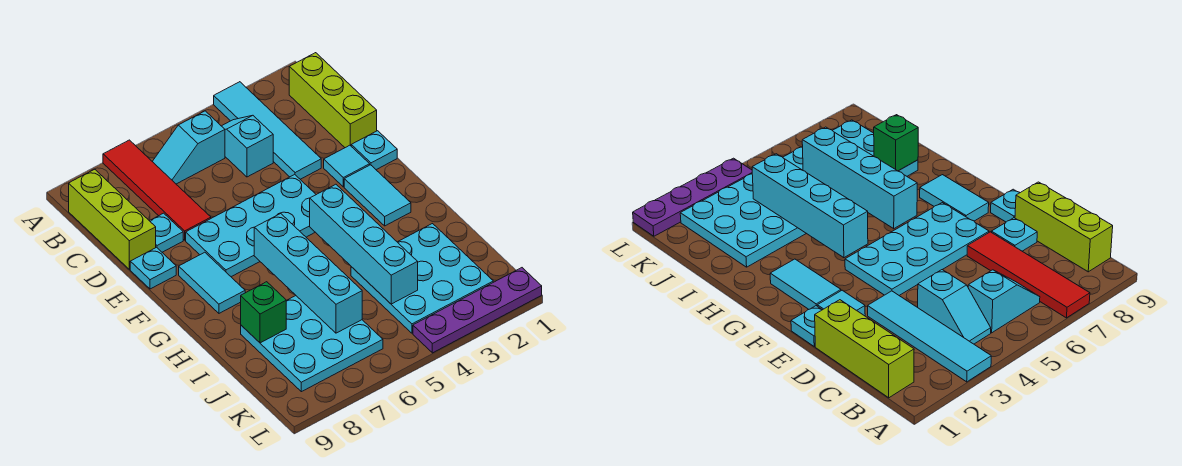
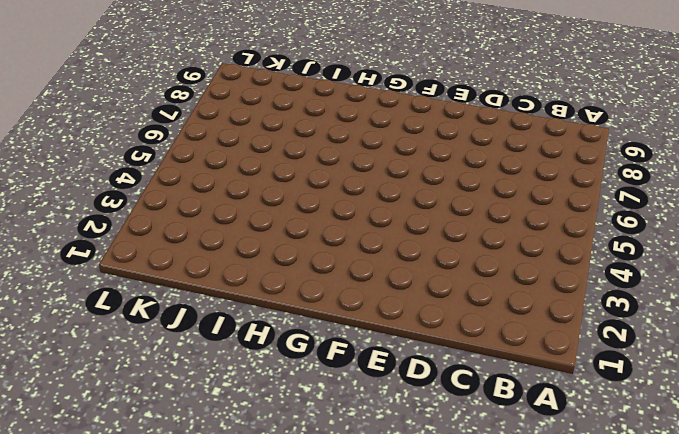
none -> cyan 1x4 tile [214,82,321,179]
none -> red 1x4 tile [103,140,211,240]
none -> lime 1x3 brick [289,53,377,148]

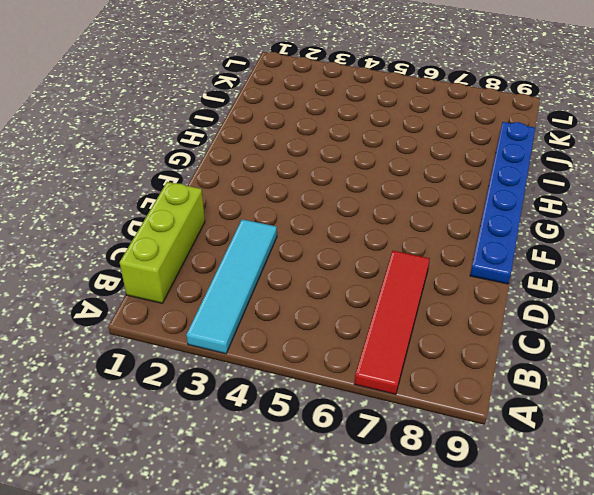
blue 1x6 plate [470,122,535,284] -> cyan 1x1 plate [130,247,176,289]
none -> cyan 1x2 slope [222,115,273,177]
none -> cyan 1x2 slope [152,111,225,184]
none -> lime 1x3 brick [69,169,156,269]

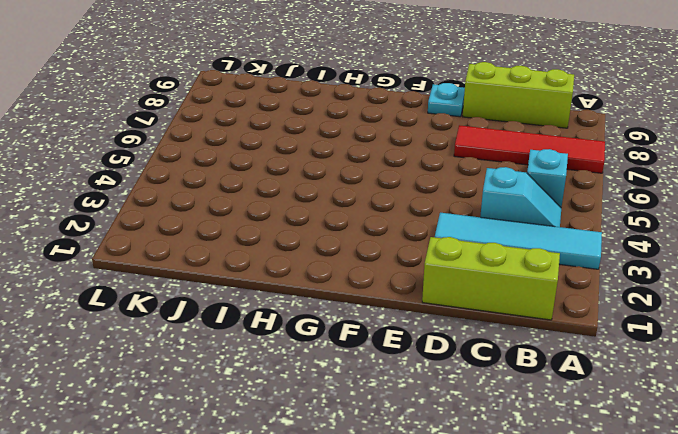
none -> cyan 1x1 plate [150,213,183,252]
none -> cyan 1x1 plate [351,131,397,170]
none -> cyan 1x1 tile [324,145,370,187]

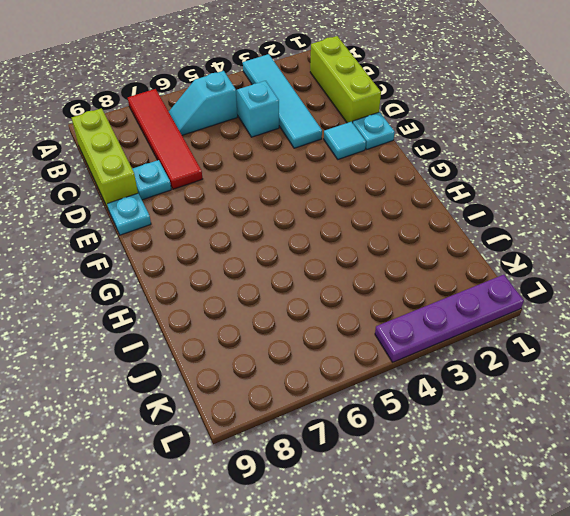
none -> cyan 2x4 plate [186,174,316,277]
none -> cyan 1x2 tile [344,165,411,226]
none -> cyan 1x2 tile [179,252,245,313]

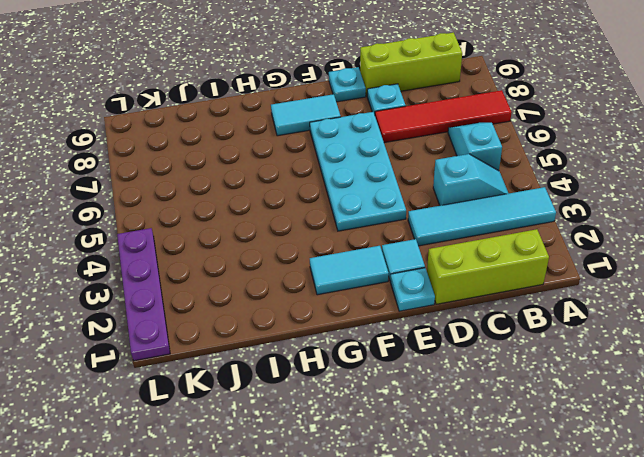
none -> cyan 3x3 plate [351,224,493,333]
none -> cyan 3x3 plate [241,296,383,392]
none -> cyan 1x4 brick [310,184,418,304]

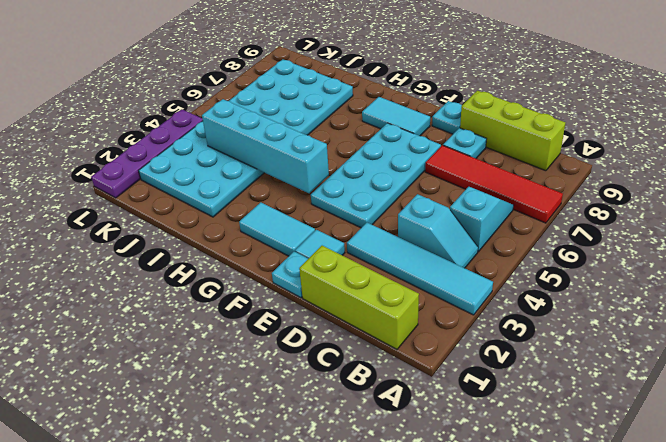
none -> cyan 1x4 brick [254,214,362,333]
none -> green 1x1 brick [241,282,286,343]

